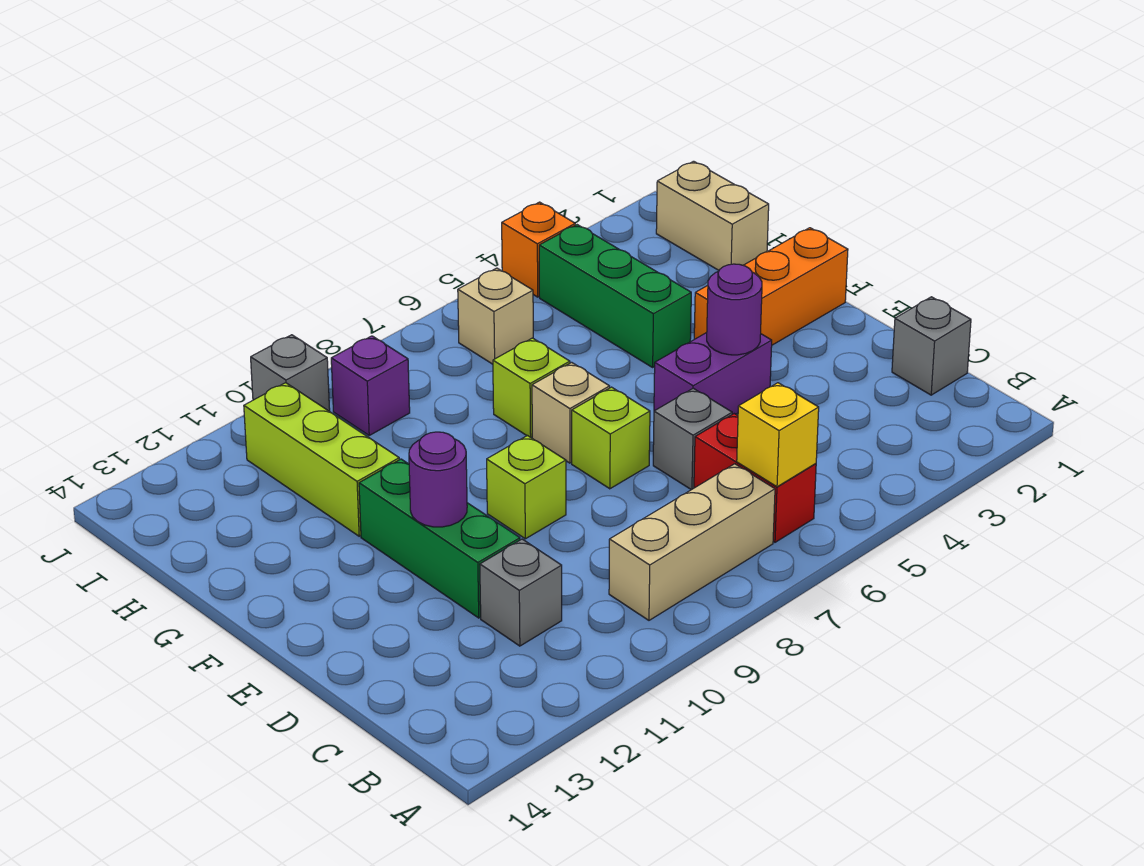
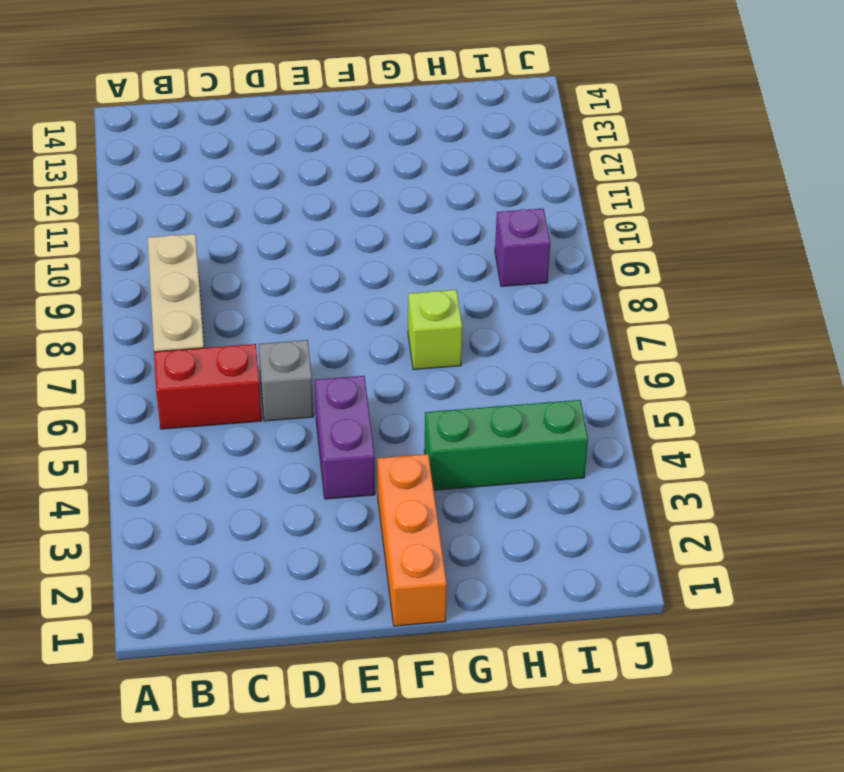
none -> grey 1x1 brick [892,297,971,395]
none -> grey 1x1 brick [480,539,562,646]
none -> green 1x3 brick [359,459,520,618]

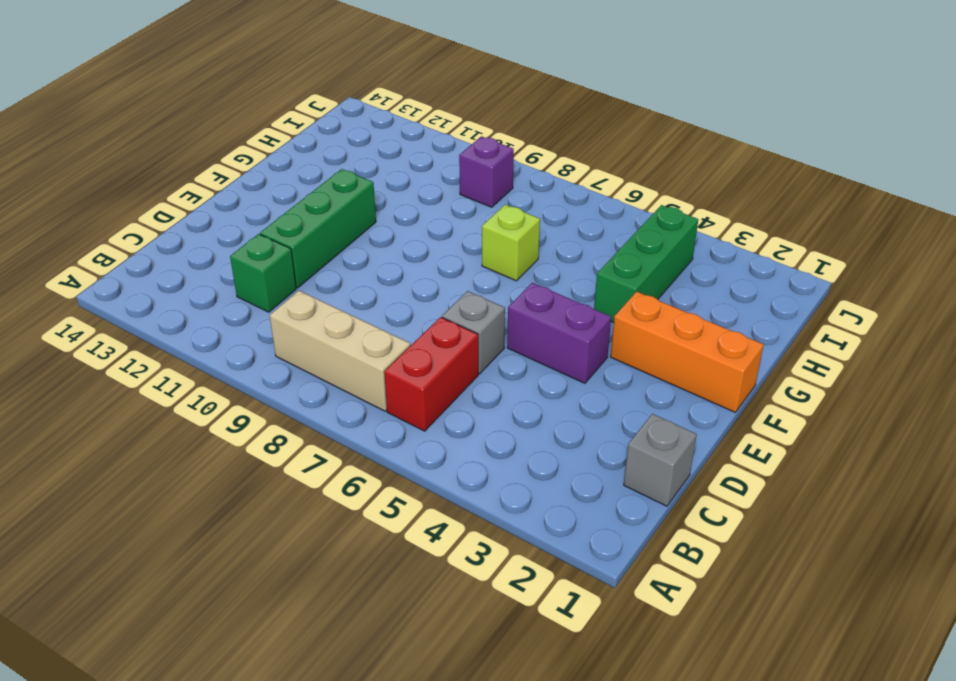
green 1x1 brick [230,234,296,312] -> grey 1x1 brick [480,539,562,646]
none -> lime 1x1 brick [572,387,650,489]
none -> lime 1x1 brick [487,436,566,539]
none -> tan 1x1 brick [532,362,610,463]

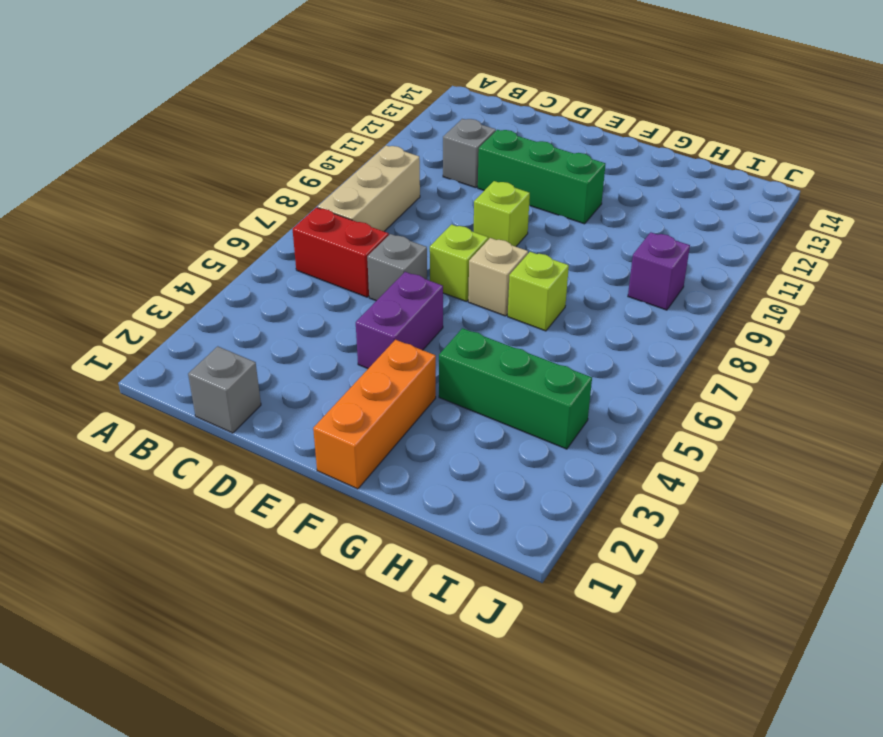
none -> lime 1x3 brick [244,383,399,536]
none -> tan 1x2 brick [656,161,769,270]
none -> tan 1x1 brick [458,268,533,364]

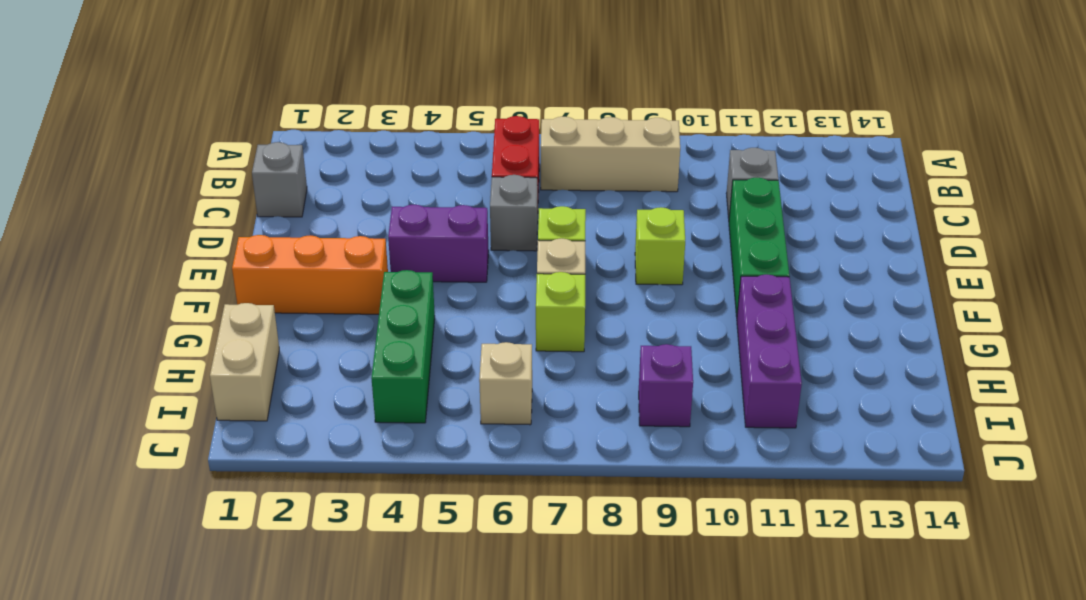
purple 1x3 brick [737,274,802,428] -> lime 1x3 brick [244,383,399,536]
none -> orange 1x1 brick [502,202,575,297]
none -> grey 1x1 brick [251,335,330,411]
none -> yellow 1x1 brick [737,383,819,487]

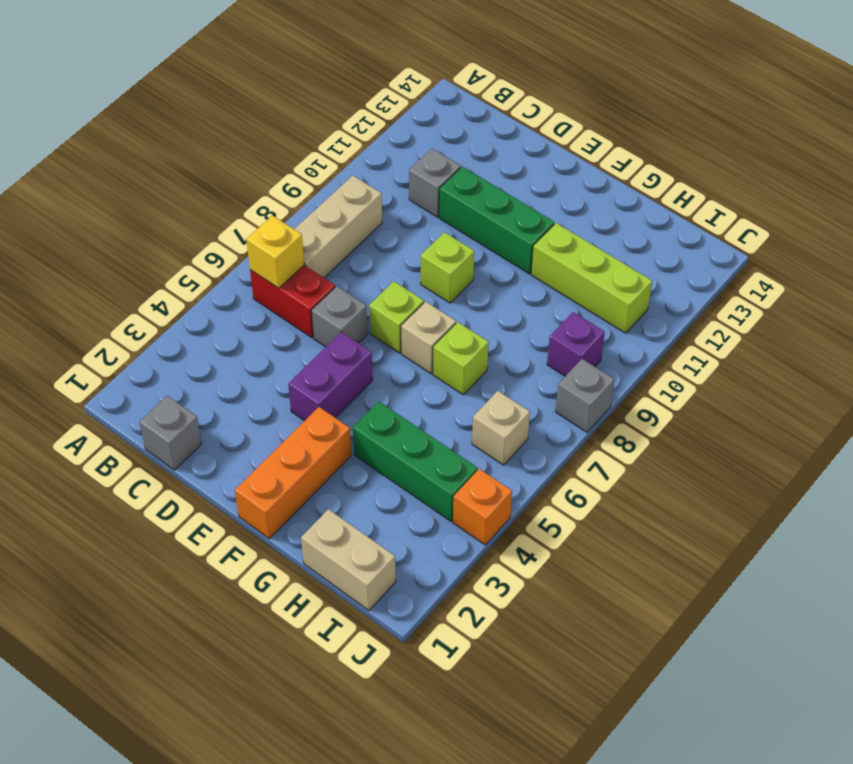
grey 1x1 brick [556,359,614,432] -> grey 1x1 brick moved to [251,335,330,411]
none -> purple 1x1 round brick [707,264,762,355]
none -> purple 1x1 round brick [409,432,467,527]

